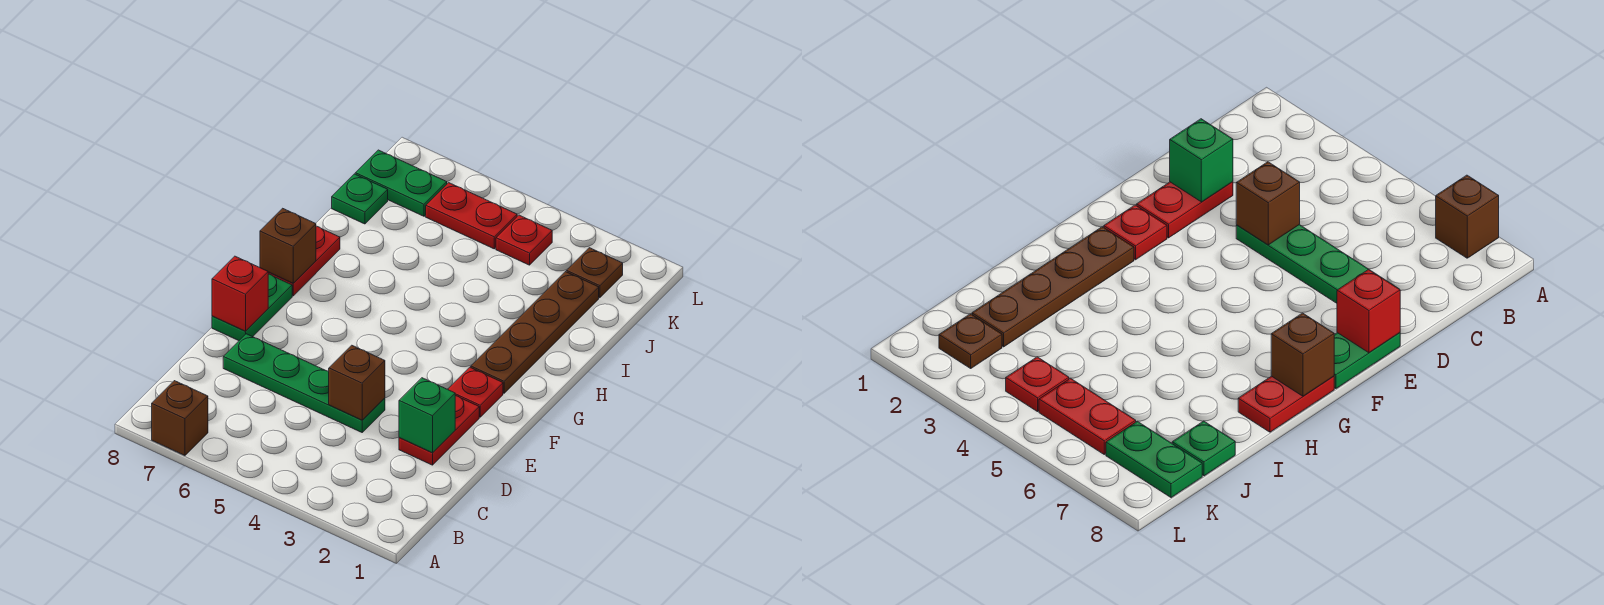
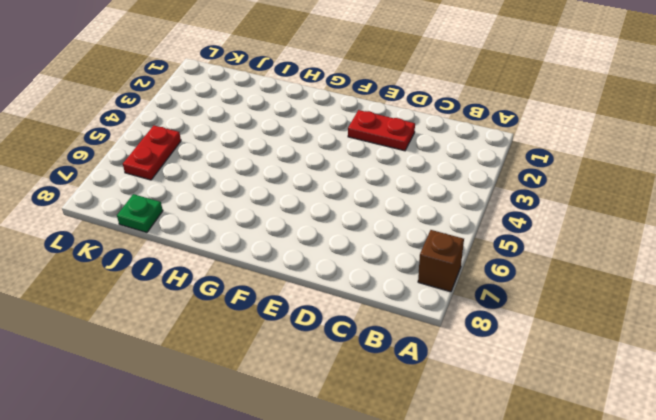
none -> green 1x4 plate [223,334,385,432]
none -> green 1x2 plate [212,274,292,341]
none -> red 1x1 plate [448,367,503,417]

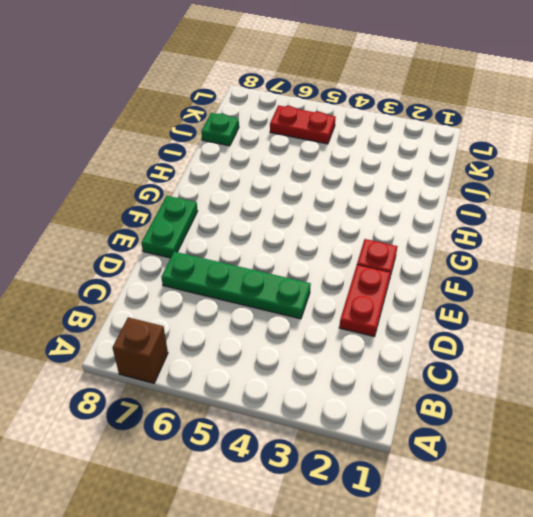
none -> brown 1x4 plate [471,272,599,393]
none -> red 1x2 plate [268,226,340,296]
none -> brown 1x1 plate [566,248,623,298]

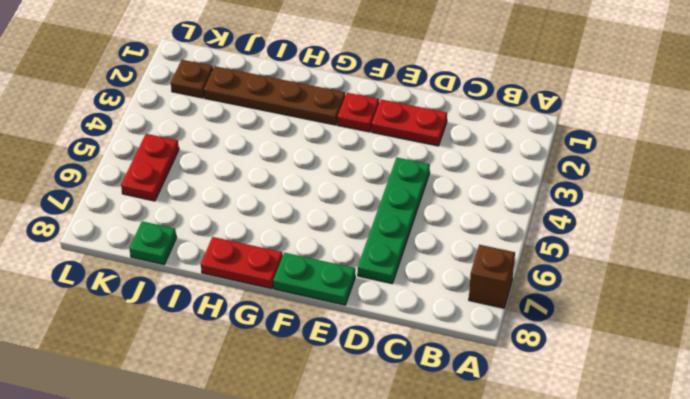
none -> red 1x1 plate [496,215,552,265]
none -> green 1x2 plate [355,150,447,216]
none -> green 1x1 brick [399,378,455,453]

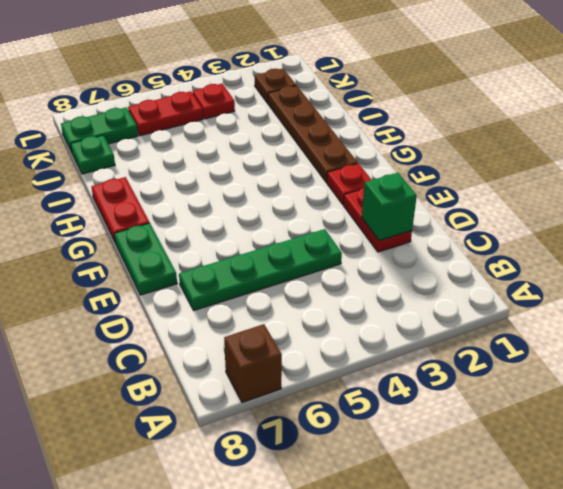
none -> brown 1x1 brick [329,345,385,420]
none -> red 1x1 brick [212,256,268,331]
none -> brown 1x1 brick [260,208,316,283]

